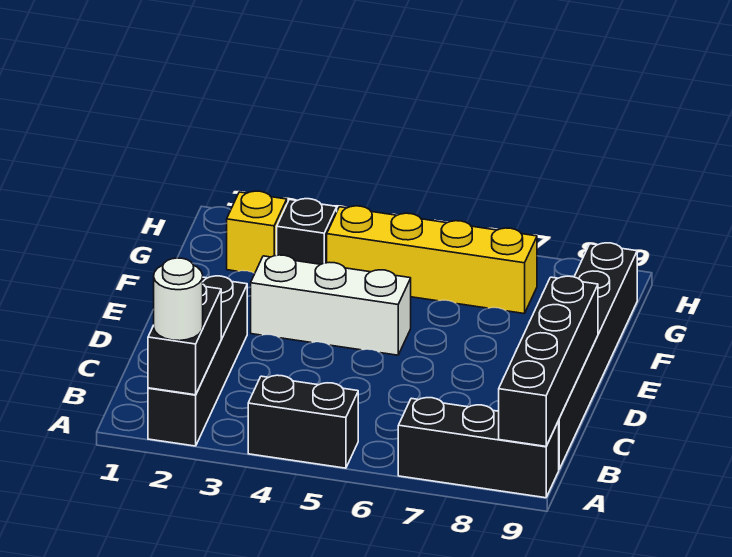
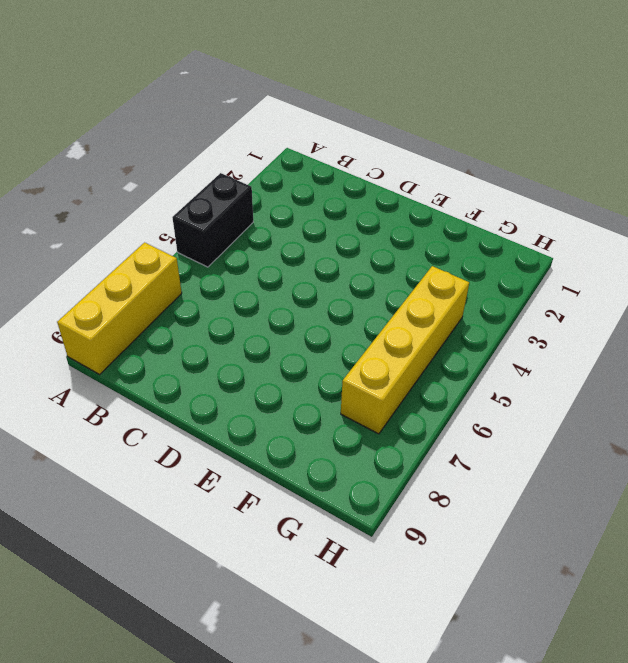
yellow 1x3 brick [57,243,182,374] -> black 1x3 brick [398,398,559,498]
none -> black 1x4 brick [148,276,247,446]
none -> black 1x6 brick [559,243,637,469]

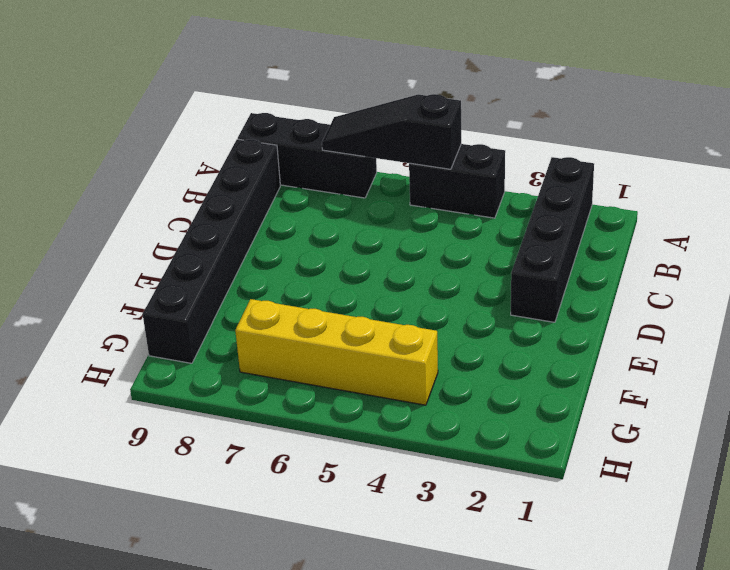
black 1x3 slope [322,94,461,169] -> none
none -> white 1x3 brick [251,255,411,355]
none -> yellow 1x1 brick [227,191,287,273]

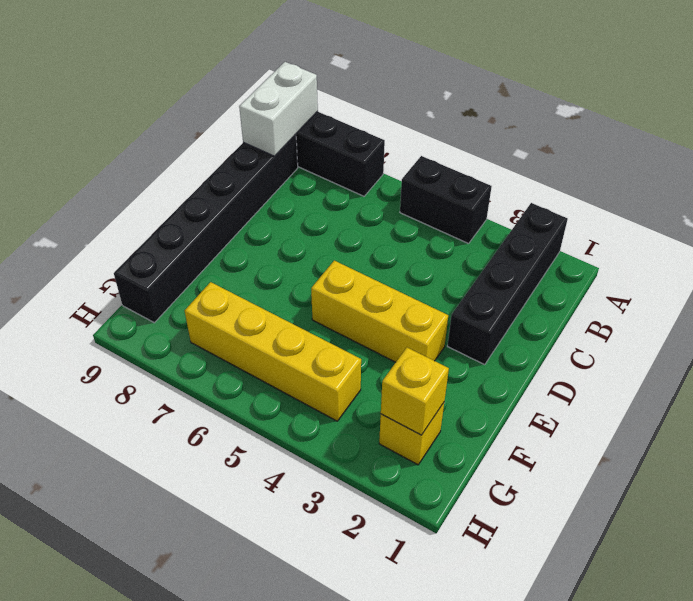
white 1x2 brick [239,62,318,156] -> black 1x4 brick [499,276,598,446]
yellow 1x3 brick [311,261,448,362] -> white 1x3 brick [251,255,411,355]
yellow 1x1 brick [381,348,449,435] -> none
none -> black 1x1 brick [277,199,337,264]
none -> black 1x2 brick [148,285,221,395]

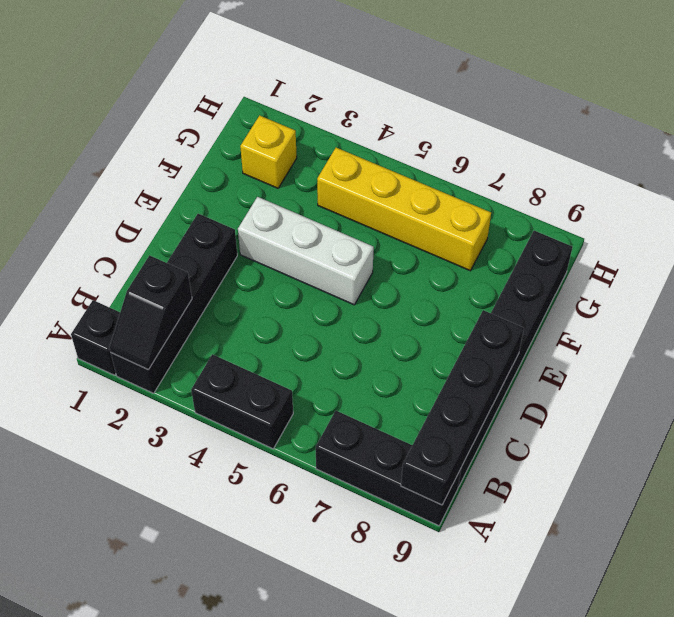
black 1x1 brick [71,300,120,375] -> black 1x1 brick moved to [277,199,337,264]
black 1x2 slope [109,255,192,370] -> black 1x2 brick [148,285,221,395]
none -> white 1x1 round brick [154,258,203,341]

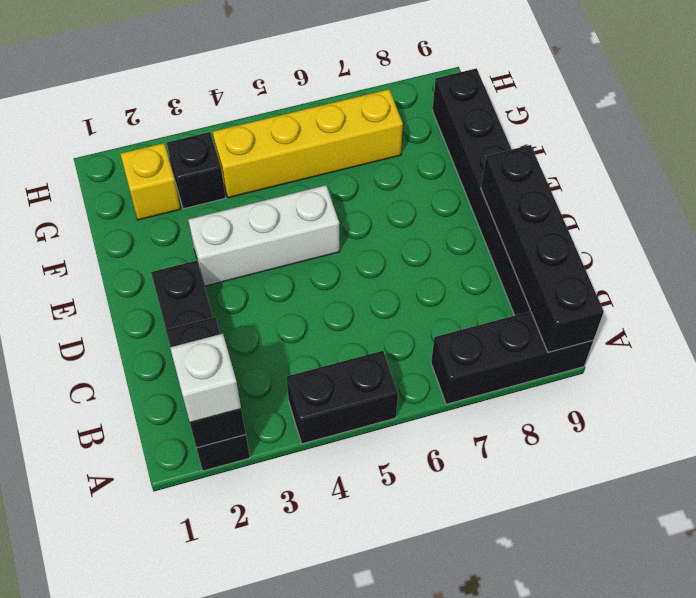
white 1x1 brick [170,334,241,422] -> white 1x1 round brick [154,258,203,341]

